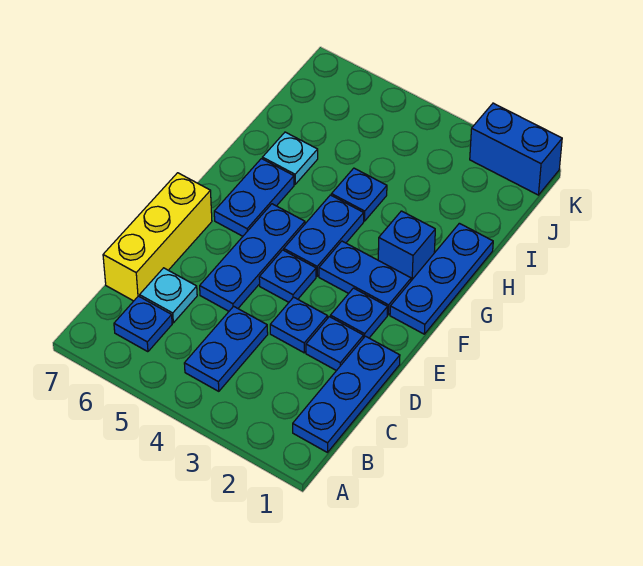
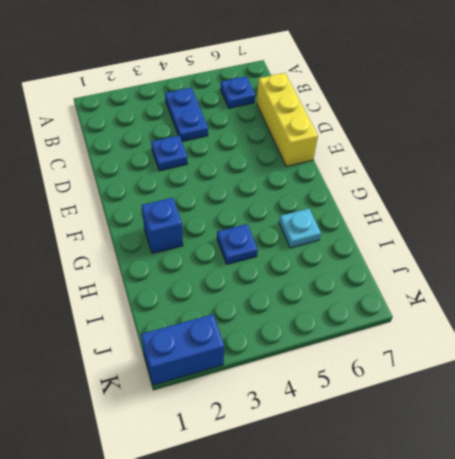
none -> blue 1x3 plate [293,336,400,453]
none -> cyan 1x1 plate [140,268,197,323]
none -> blue 1x1 plate [306,317,364,371]

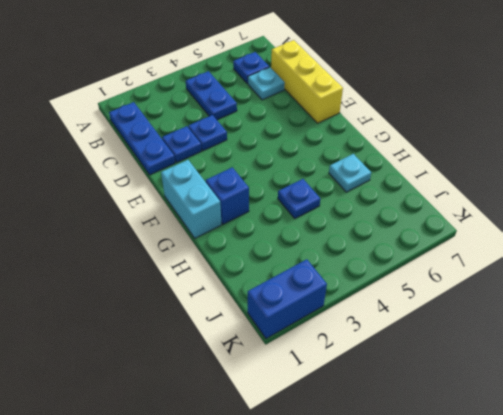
cyan 1x2 brick [161,160,222,238] -> blue 1x3 plate [390,223,493,334]
none -> blue 1x3 plate [200,204,305,311]
none -> blue 1x1 plate [330,288,388,338]
none -> blue 1x1 plate [259,250,316,302]

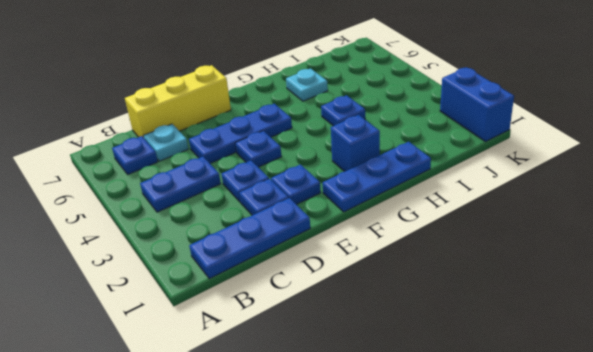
none -> blue 1x2 plate [319,241,411,315]
none -> blue 1x2 plate [284,195,364,276]
none -> blue 1x2 plate [214,159,294,236]

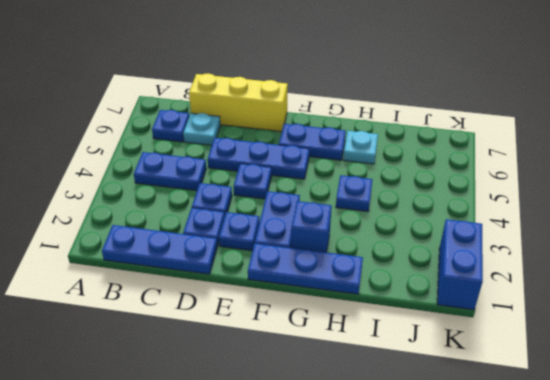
none -> blue 1x2 plate [284,195,364,276]

